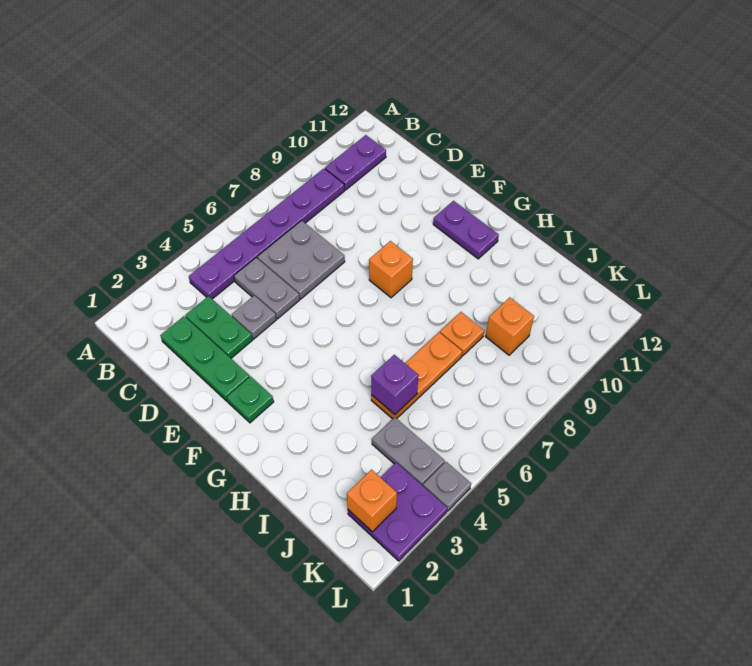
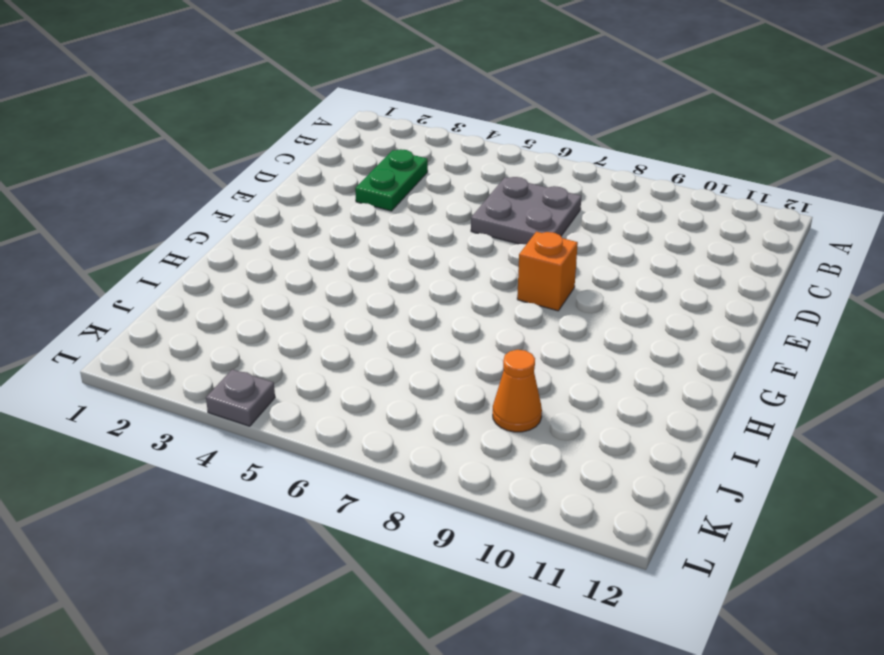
orange 1x1 cone [493,350,542,432] -> orange 1x1 brick [486,298,534,355]
none -> purple 1x6 plate [189,169,344,299]
none -> purple 1x2 plate [325,135,386,190]
none -> green 1x3 plate [160,316,250,401]

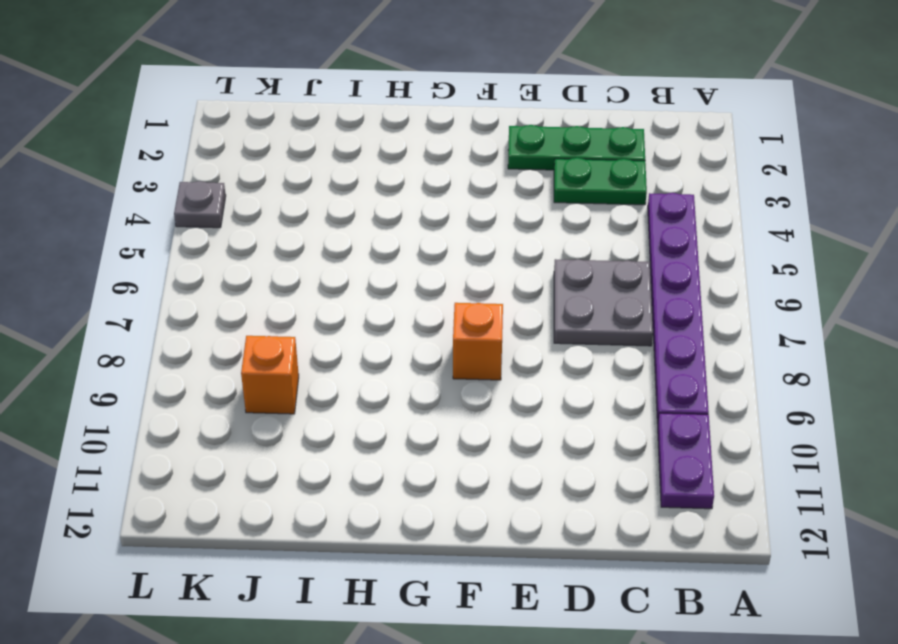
none -> grey 1x2 plate [234,258,300,319]
none -> grey 1x1 plate [232,295,276,339]
none -> green 1x1 plate [227,376,274,423]

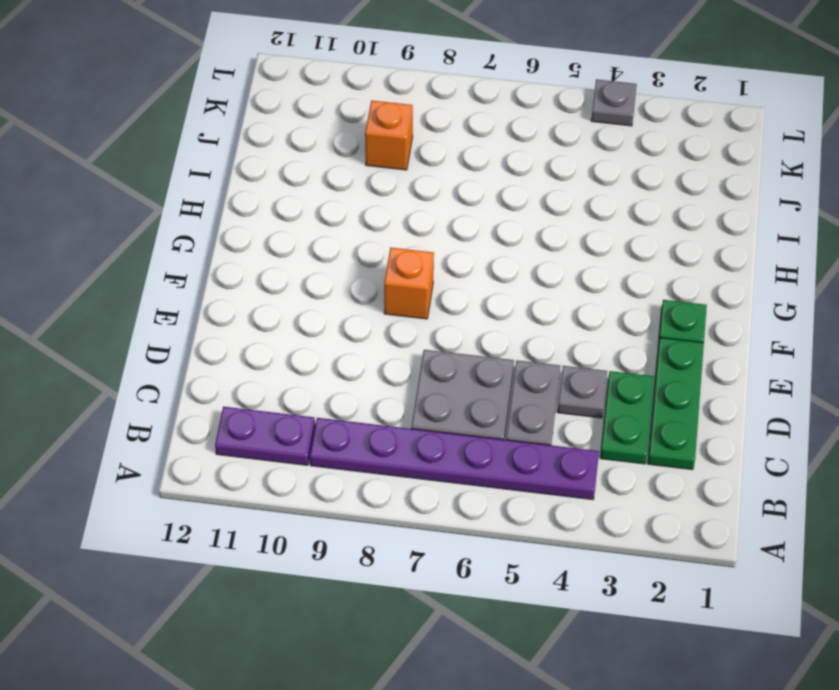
none -> purple 1x2 plate [433,201,499,259]
none -> orange 1x3 plate [371,332,462,419]
none -> orange 1x1 plate [440,312,484,356]

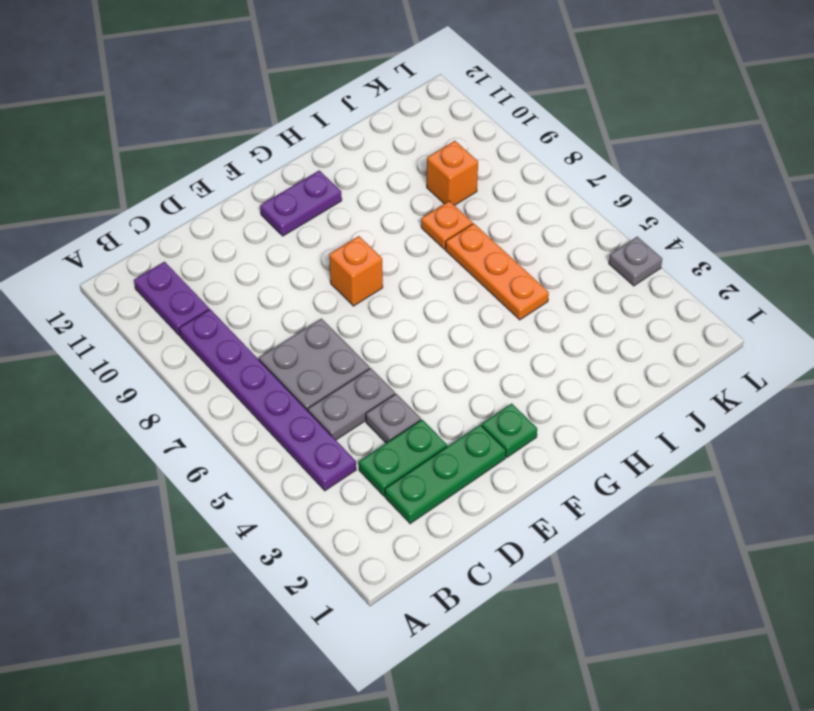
none -> grey 1x2 plate [372,418,445,486]
none -> purple 2x2 plate [348,463,447,561]
none -> purple 1x1 brick [371,355,419,415]

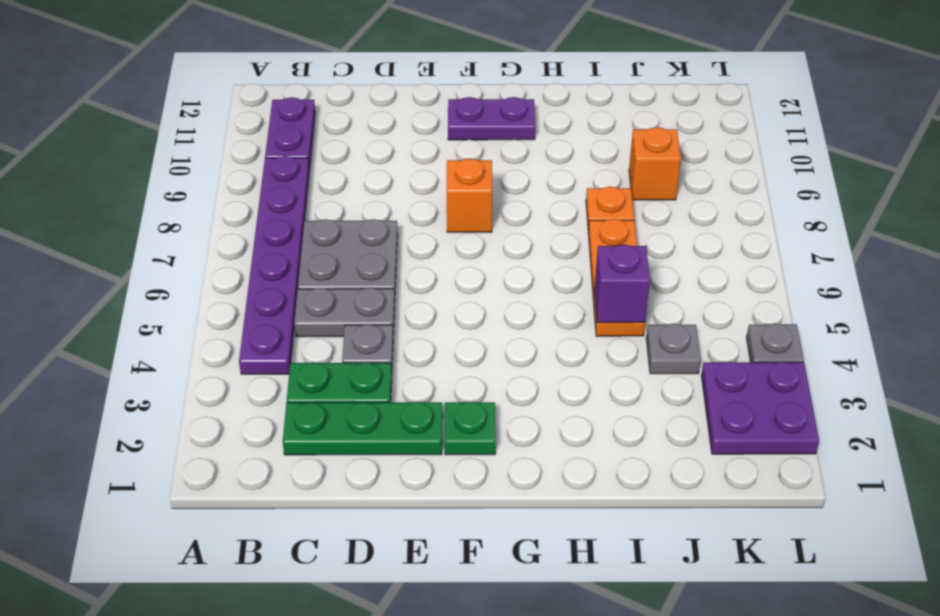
grey 1x1 plate [646,324,701,374] -> grey 1x2 plate [372,418,445,486]
none -> orange 1x1 brick [347,470,397,532]

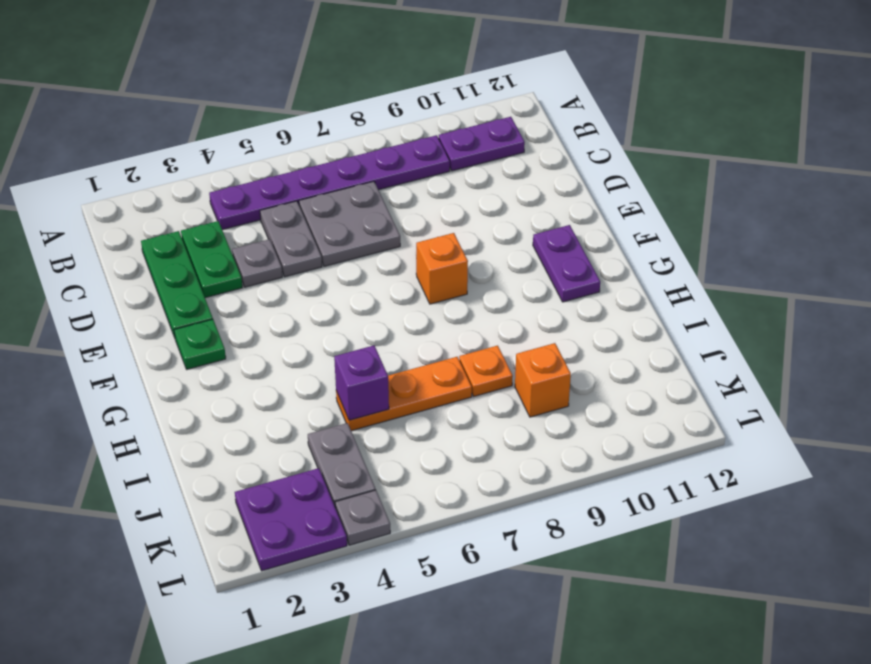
none -> orange 1x1 brick [347,470,397,532]

